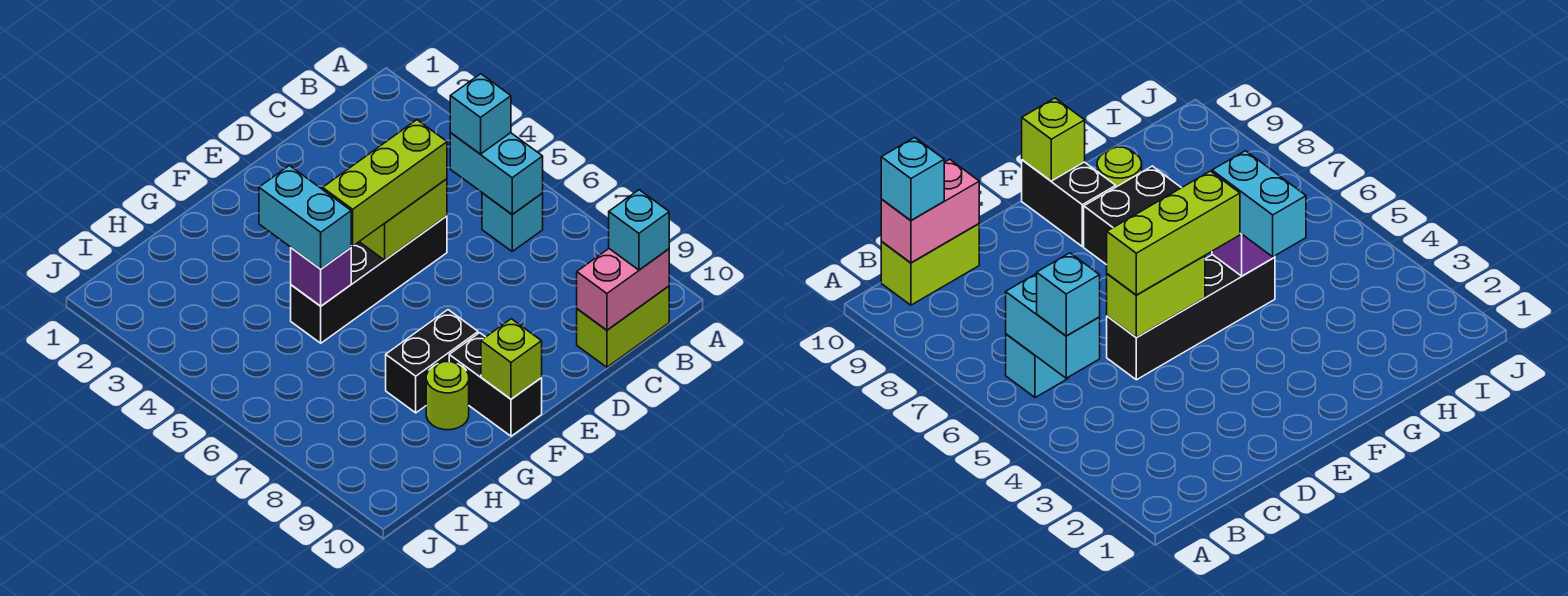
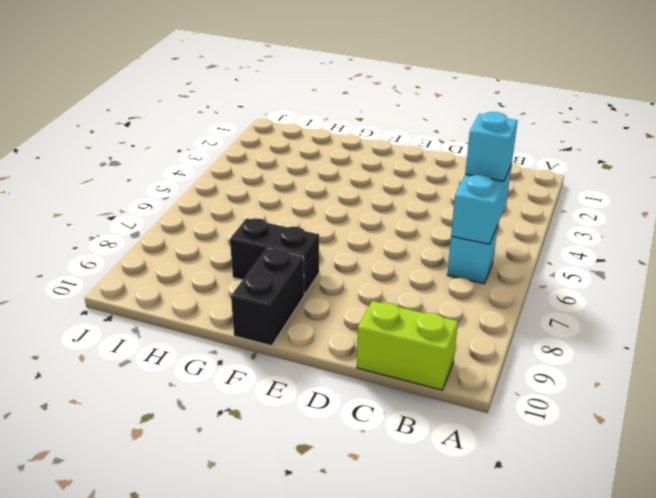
none -> black 1x4 brick [291,216,447,343]
none -> lime 1x1 round brick [426,362,469,430]
none -> pink 1x2 brick [577,249,669,330]

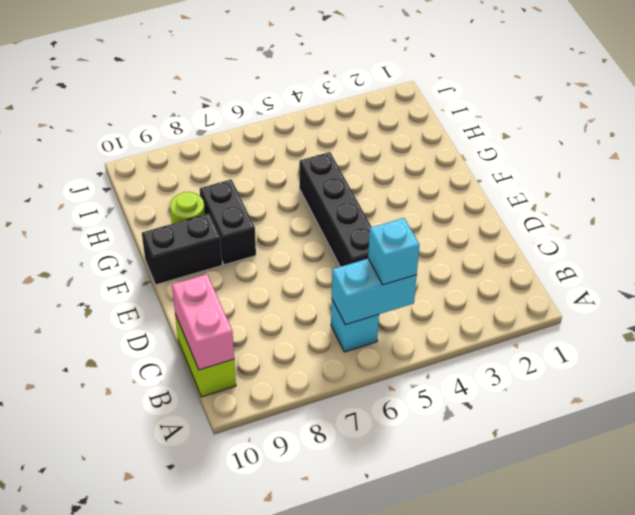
none -> lime 1x2 brick [359,179,447,260]
none -> lime 1x1 brick [481,319,542,399]
none -> purple 1x1 brick [291,248,351,306]

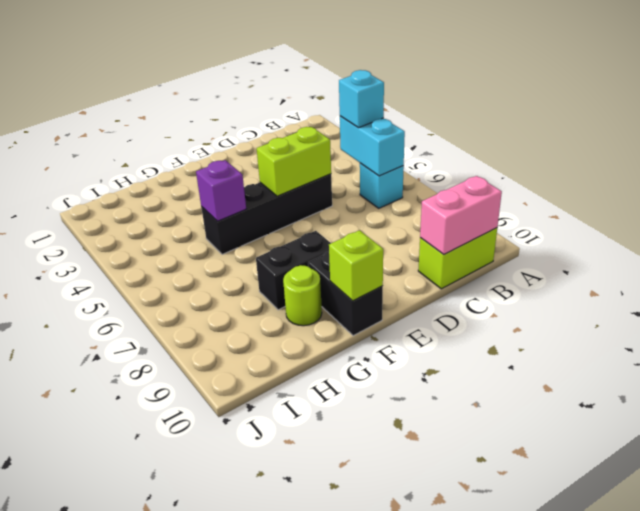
none -> cyan 1x1 brick [609,190,669,270]
none -> lime 1x3 brick [323,120,447,246]
none -> cyan 1x2 brick [259,166,351,269]

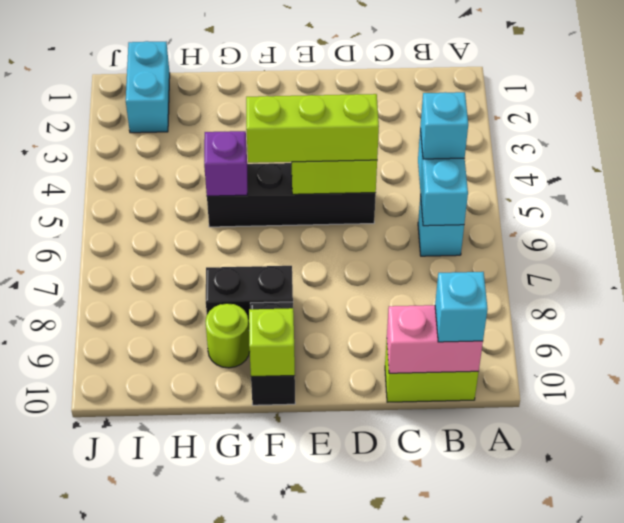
cyan 1x2 brick [126,41,170,133] -> cyan 1x2 brick moved to [259,166,351,269]

